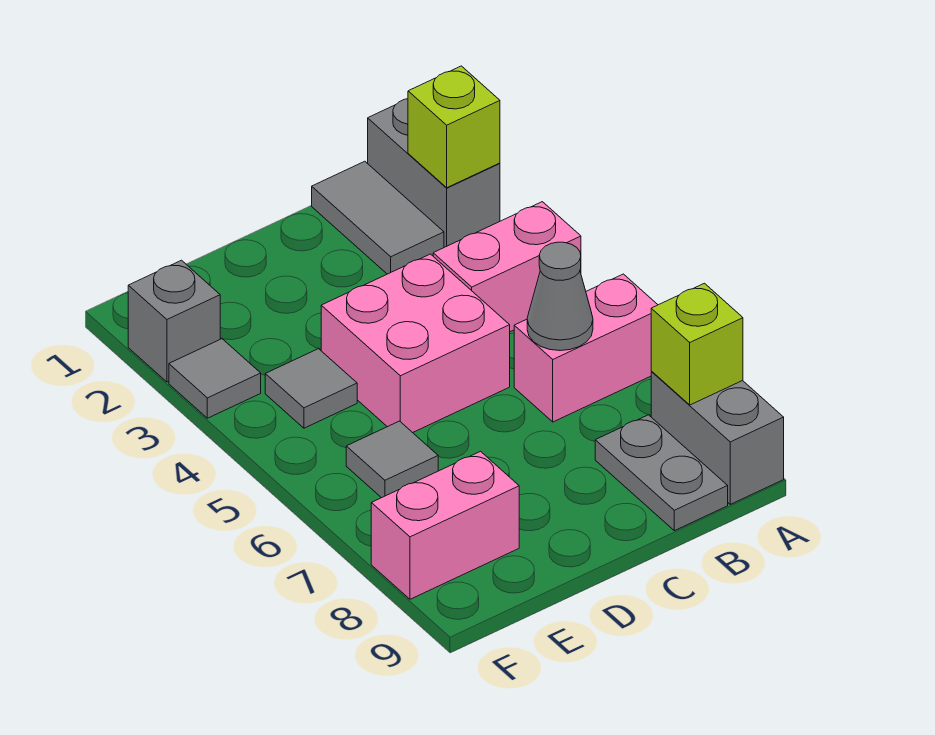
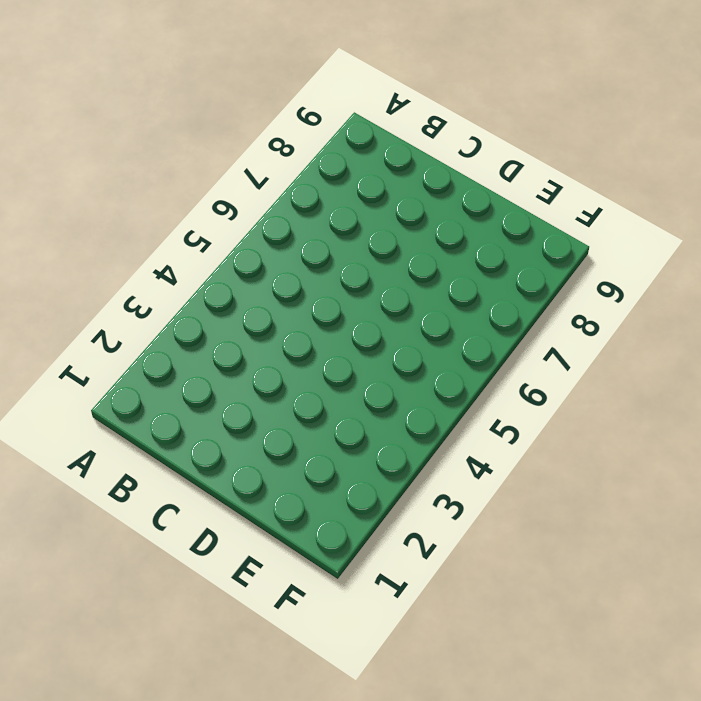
none -> grey 1x2 brick [368,99,500,247]
none -> pink 1x2 brick [433,202,581,332]
none -> pink 1x2 brick [514,274,658,422]

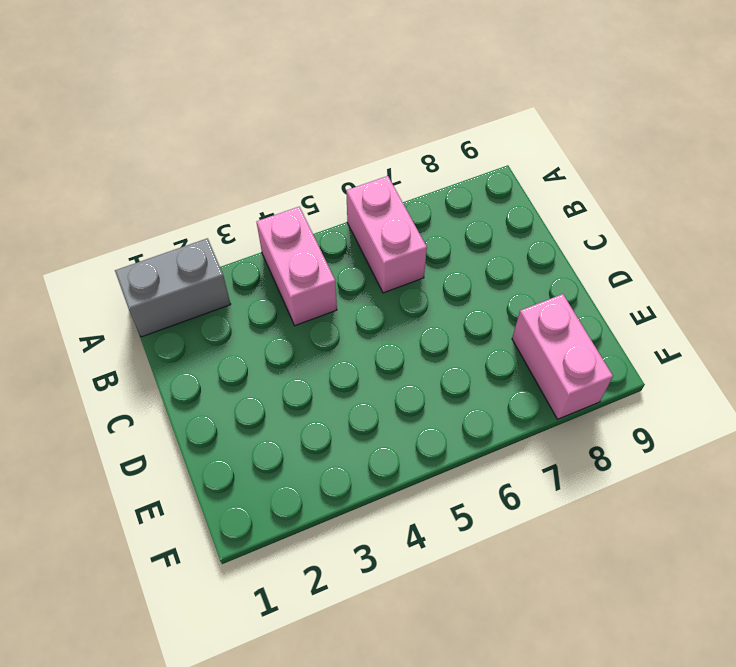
none -> grey 1x2 brick [651,372,784,504]
none -> grey 1x2 tile [312,161,444,274]
none -> grey 1x2 plate [595,415,728,531]

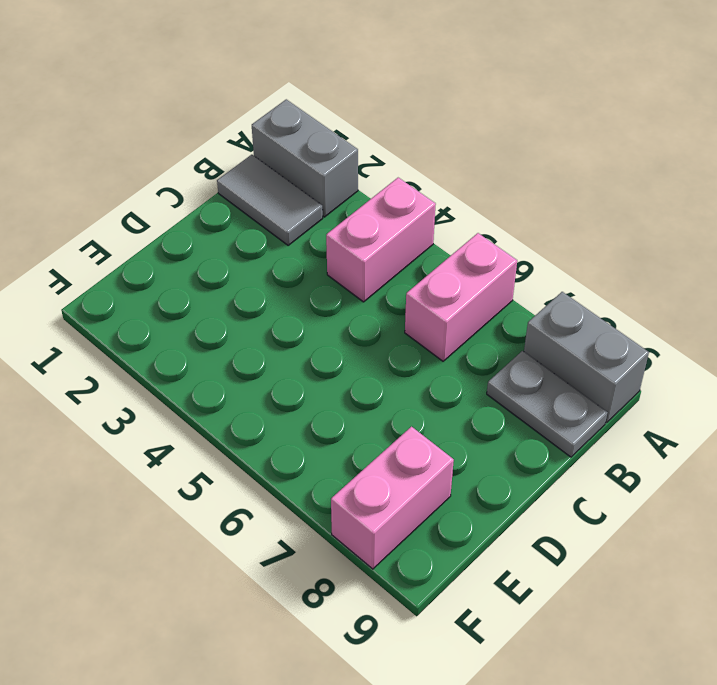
none -> pink 2x2 brick [321,254,510,433]
none -> grey 1x1 tile [265,349,357,428]
none -> grey 1x1 tile [346,421,438,498]

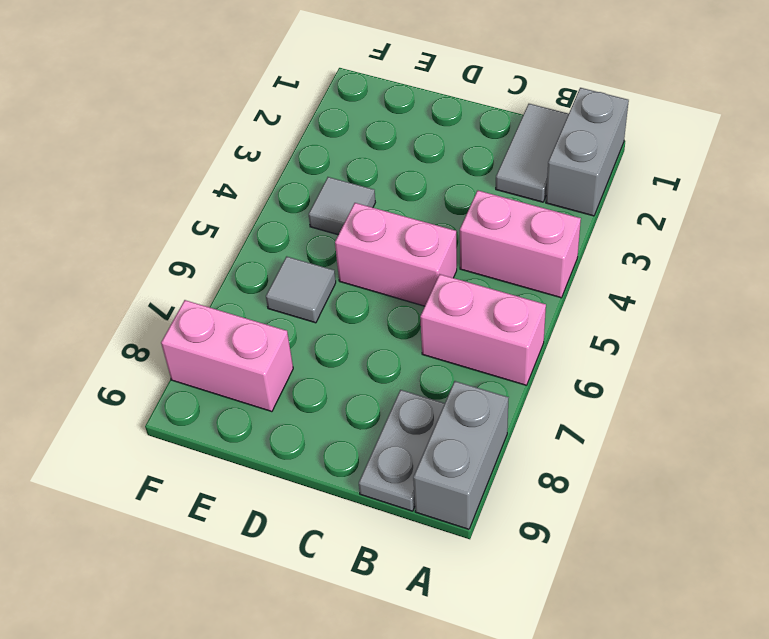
pink 1x2 brick [335,203,457,306] -> pink 2x2 brick [321,254,510,433]
none -> grey 1x1 brick [128,260,220,382]
none -> grey 1x1 tile [169,339,261,418]
none -> lime 1x1 brick [408,66,500,188]

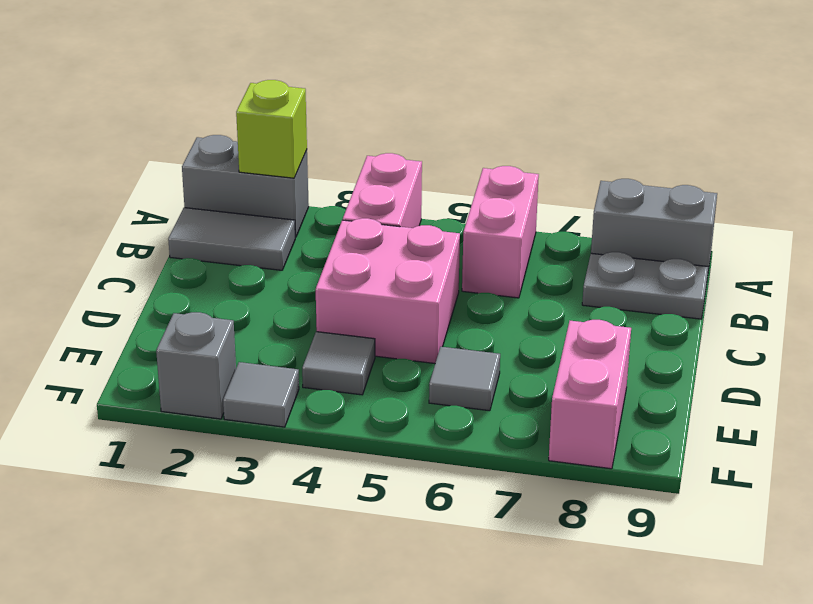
none -> lime 1x1 brick [651,283,743,405]
none -> grey 1x1 cone [527,242,593,351]

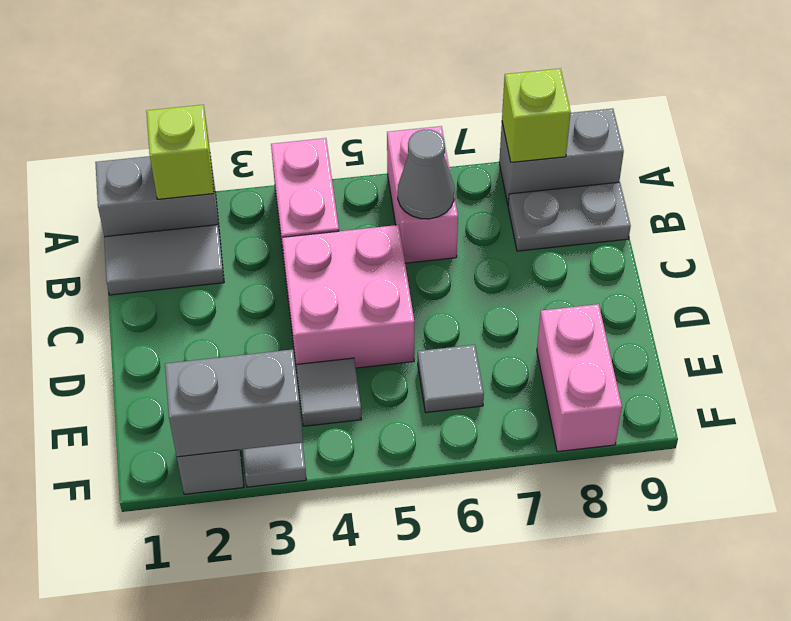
grey 1x2 brick [165,349,303,457] -> none

